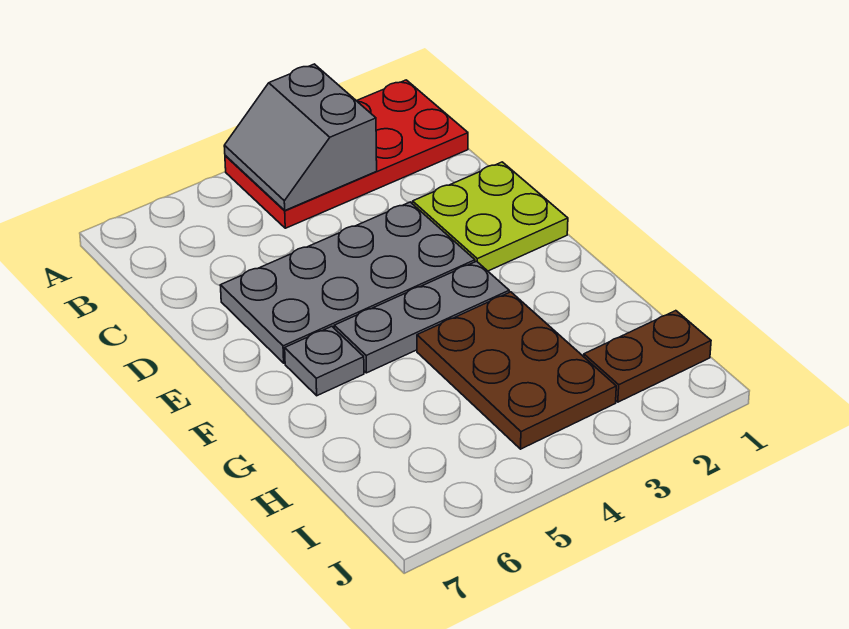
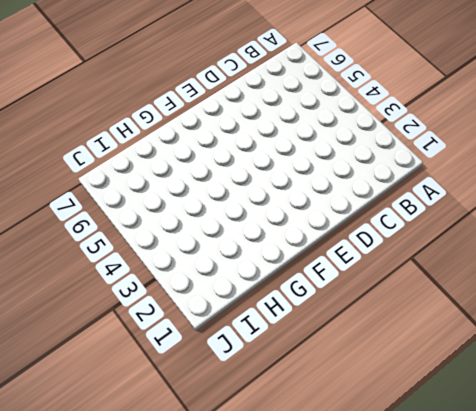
none -> red 2x4 plate [225,80,468,228]
none -> lime 2x2 plate [413,162,568,271]

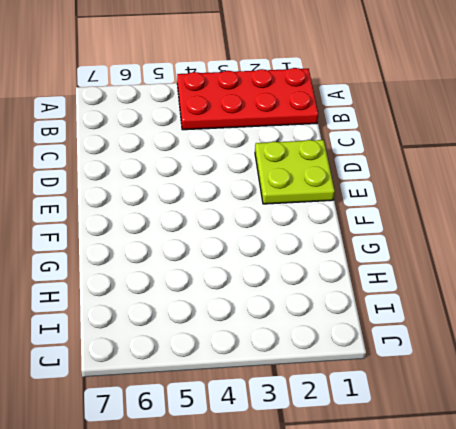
none -> grey 2x4 plate [220,202,475,363]
none -> grey 1x3 plate [334,261,509,373]

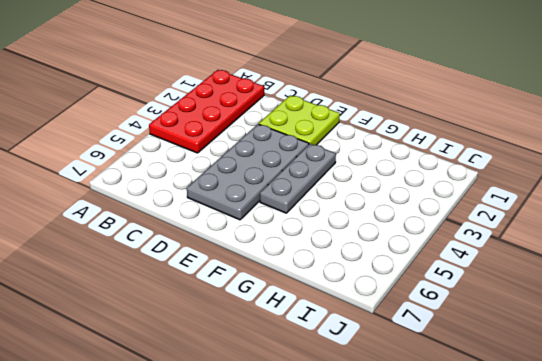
none -> grey 1x1 plate [285,326,364,396]
none -> brown 2x3 plate [417,292,616,449]

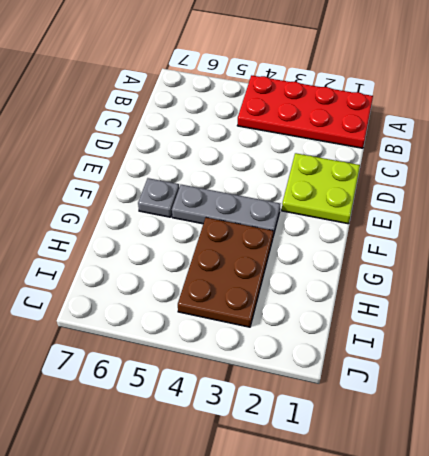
none -> grey 2x4 plate [220,202,475,363]
none -> brown 1x2 plate [584,311,711,402]

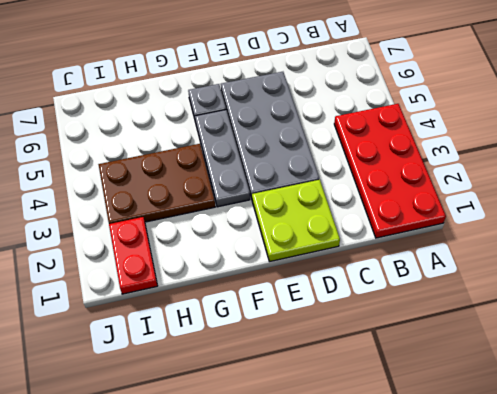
red 1x2 plate [109,217,157,294] -> brown 1x2 plate [584,311,711,402]
none -> grey 2x2 slope [224,64,377,211]

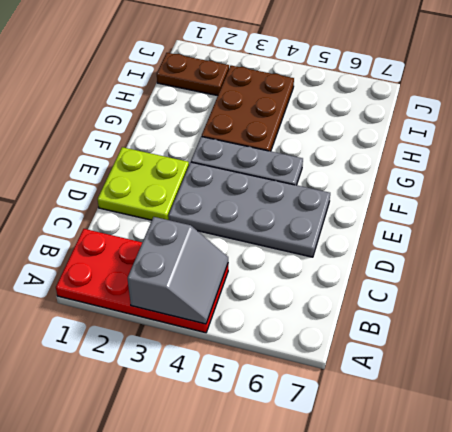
none -> grey 1x1 plate [285,326,364,396]

